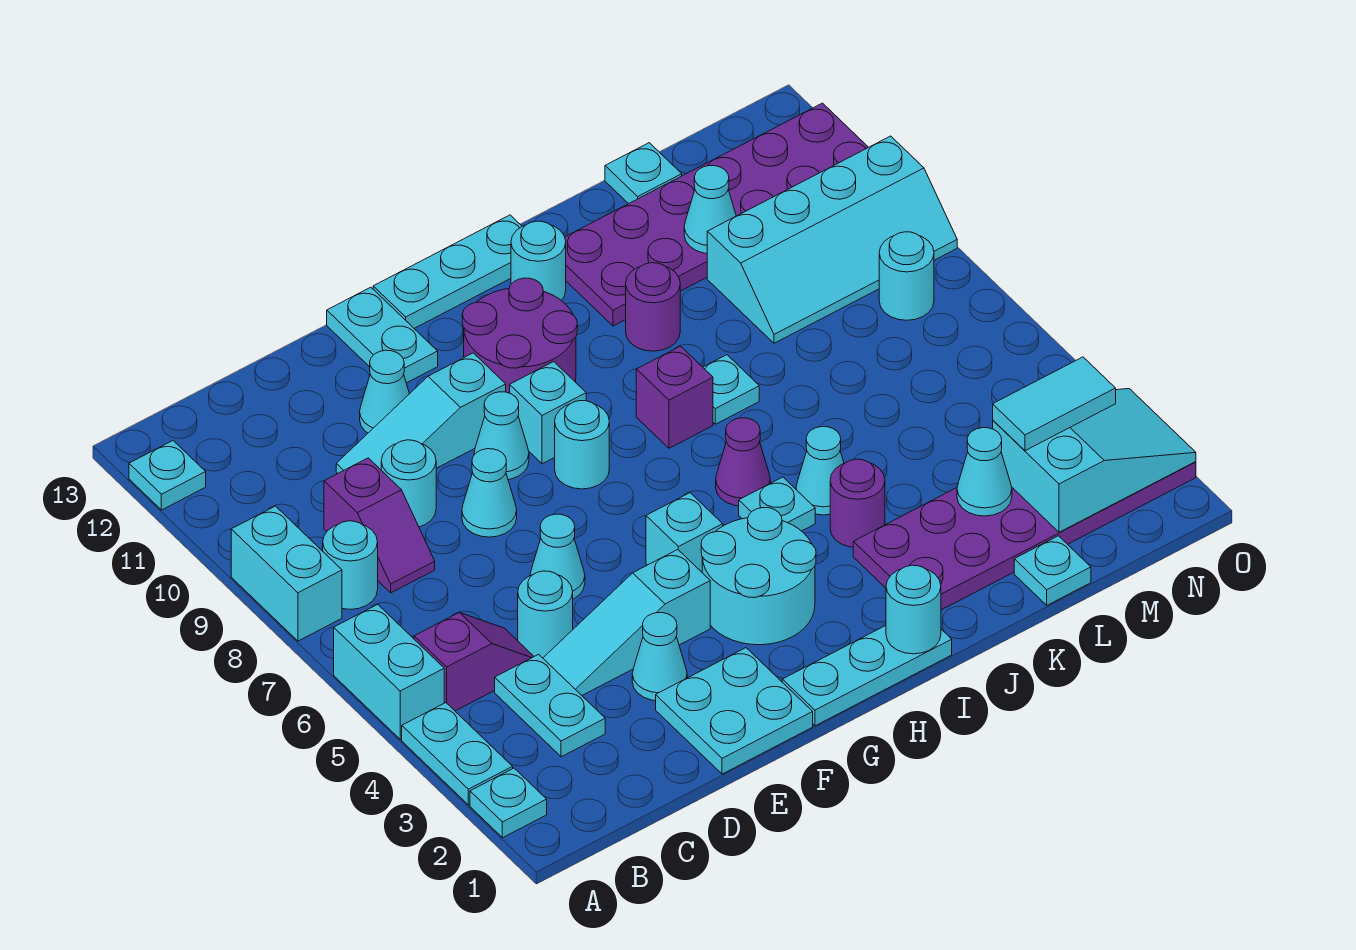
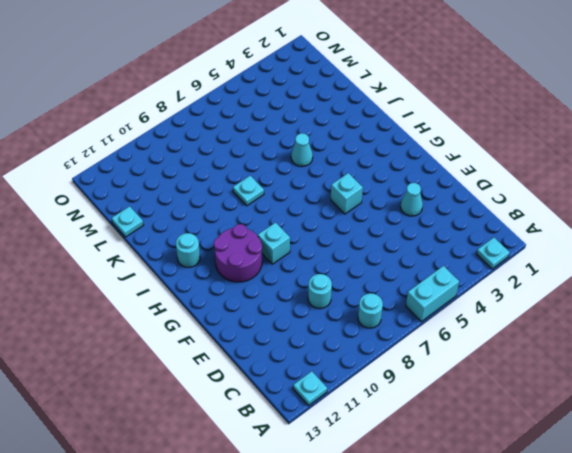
none -> cyan 1x2 plate [402,703,513,805]
none -> cyan 1x2 brick [231,506,342,641]
none -> purple 1x2 slope [414,613,534,711]
none -> cyan 1x2 plate [495,654,605,757]

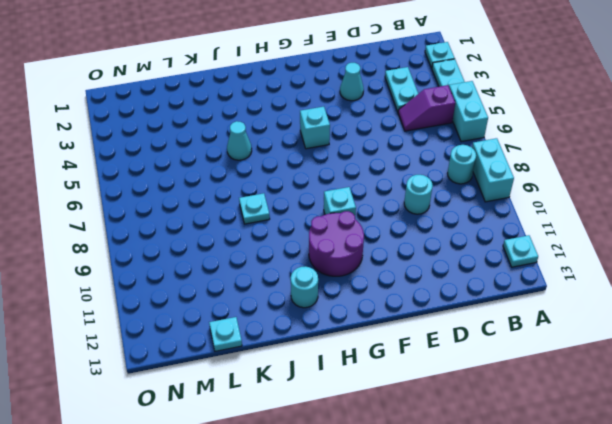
none -> purple 1x2 slope [324,458,435,593]
none -> cyan 1x3 slope [543,550,710,695]
none -> cyan 1x1 round brick [518,571,573,658]
none -> cyan 1x3 slope [336,353,506,473]

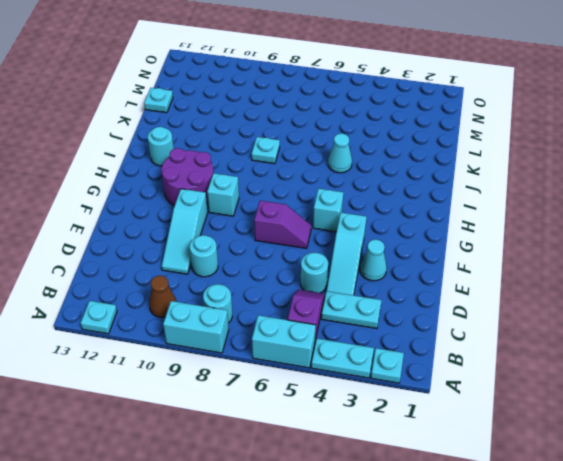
brown 1x1 cone [149,276,176,317] -> none
purple 1x2 slope [254,201,311,249] -> purple 1x2 slope moved to [324,458,435,593]
none -> cyan 2x2 plate [656,648,813,774]
none -> cyan 1x1 cone [530,514,585,599]
none -> cyan 1x1 cone [462,449,517,537]
none -> cyan 1x1 cone [360,350,409,433]

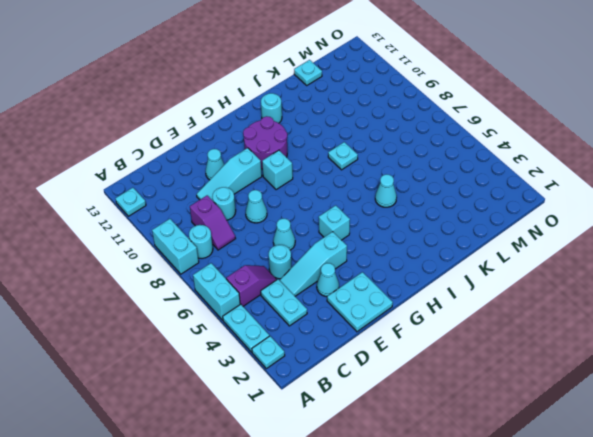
none -> cyan 1x1 cone [474,392,529,480]
none -> cyan 1x2 plate [327,287,438,383]
none -> cyan 1x3 plate [782,626,952,726]
none -> cyan 2x2 round brick [701,508,816,645]

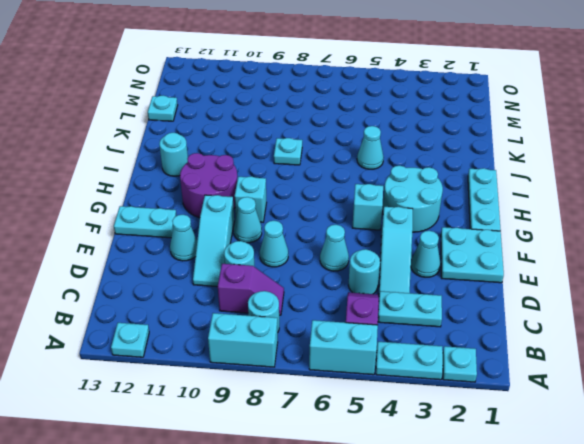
none -> cyan 1x1 round brick [555,401,609,489]
none -> cyan 1x3 plate [373,215,522,328]
none -> cyan 1x1 plate [739,477,815,531]
none -> purple 1x1 cone [716,418,770,506]

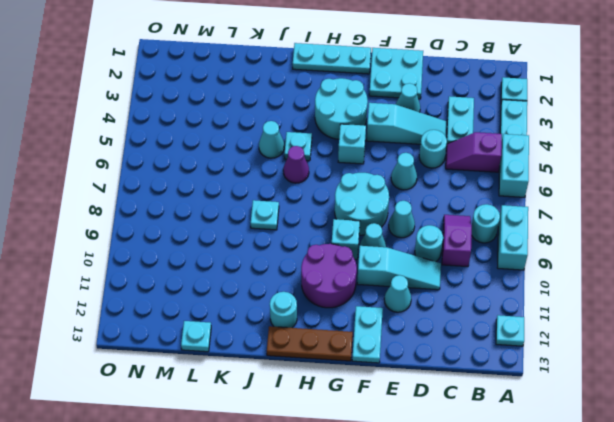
cyan 2x2 round brick [335,173,389,235] -> cyan 1x1 round brick [555,401,609,489]
brown 1x3 plate [267,326,353,361] -> cyan 1x3 plate [373,215,522,328]
none -> purple 1x1 brick [636,346,713,448]
none -> purple 2x6 plate [853,462,1196,610]
none -> purple 1x1 round brick [830,459,885,547]
none -> purple 1x1 round brick [626,263,680,351]

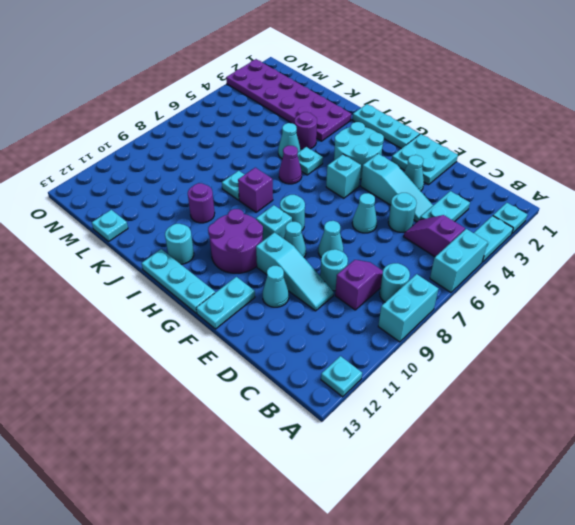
none -> purple 2x6 plate [565,103,868,326]
none -> cyan 1x1 plate [1014,536,1091,605]
none -> cyan 2x4 slope [707,136,957,343]
none -> cyan 1x1 round brick [879,232,934,320]

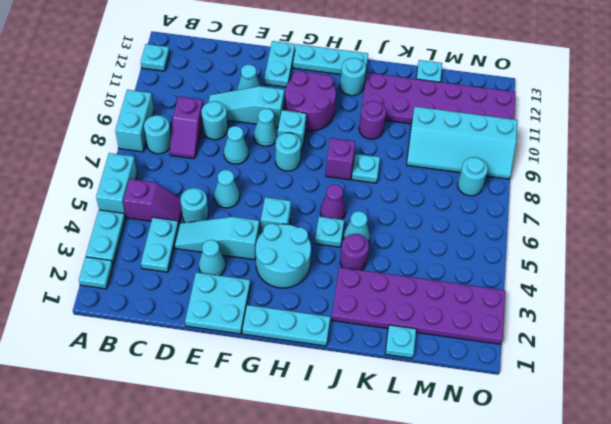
none -> cyan 1x1 round brick [886,565,941,654]
none -> cyan 1x1 cone [957,428,1012,516]
none -> cyan 1x1 cone [684,166,736,253]
none -> cyan 2x3 slope [993,389,1196,532]

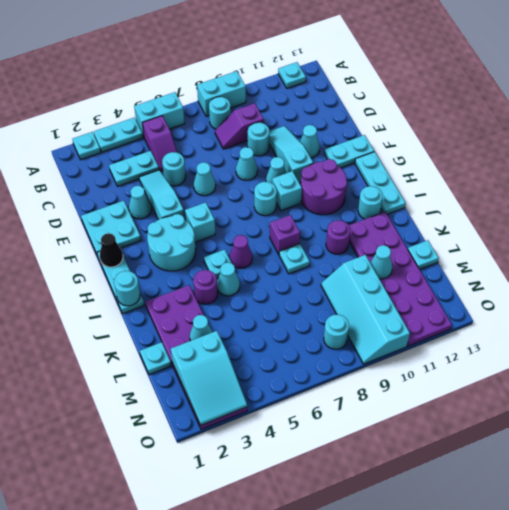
black 1x1 cone [100,233,123,267] -> none
none -> cyan 1x2 tile [993,357,1116,451]

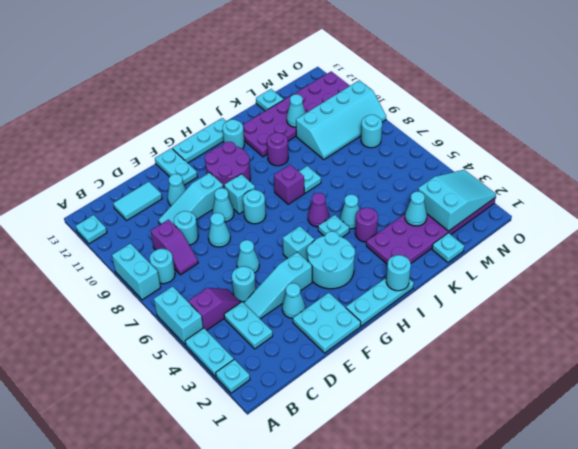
cyan 1x2 tile [113,182,162,220] -> cyan 1x2 tile moved to [993,357,1116,451]

